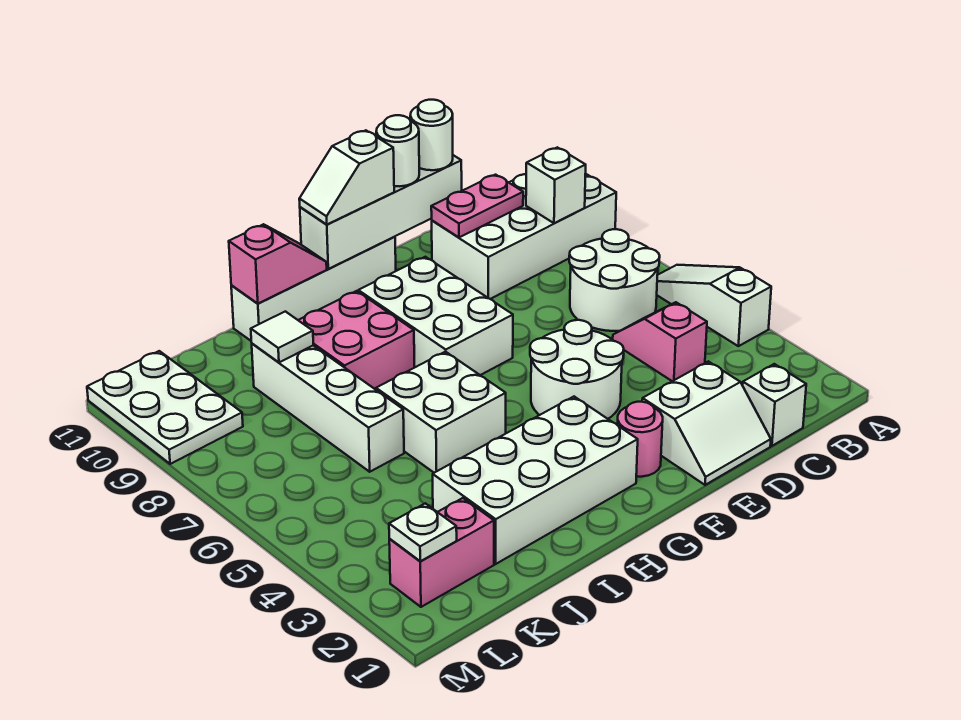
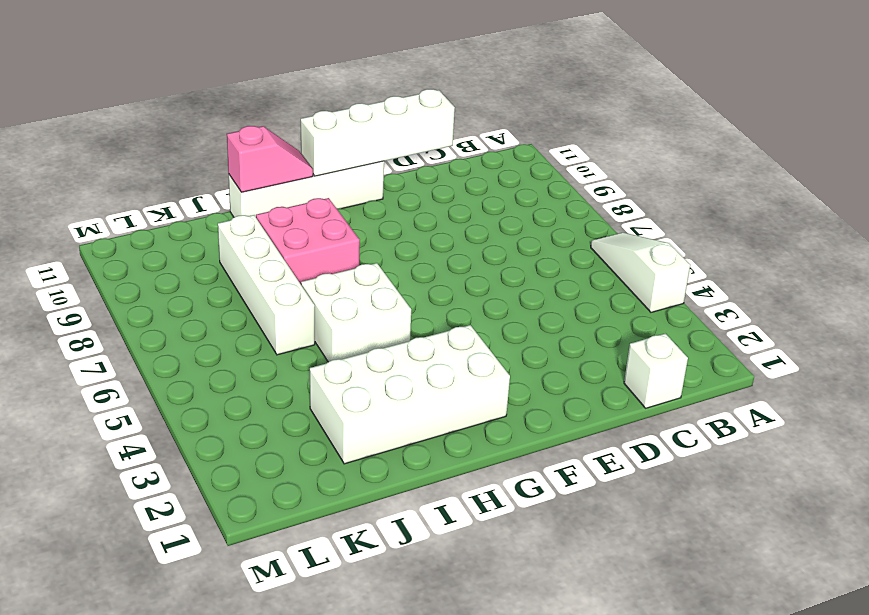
none -> white 2x4 brick [432,174,616,299]
none -> white 2x2 round brick [569,229,660,331]
none -> pink 1x2 slope [613,302,707,381]

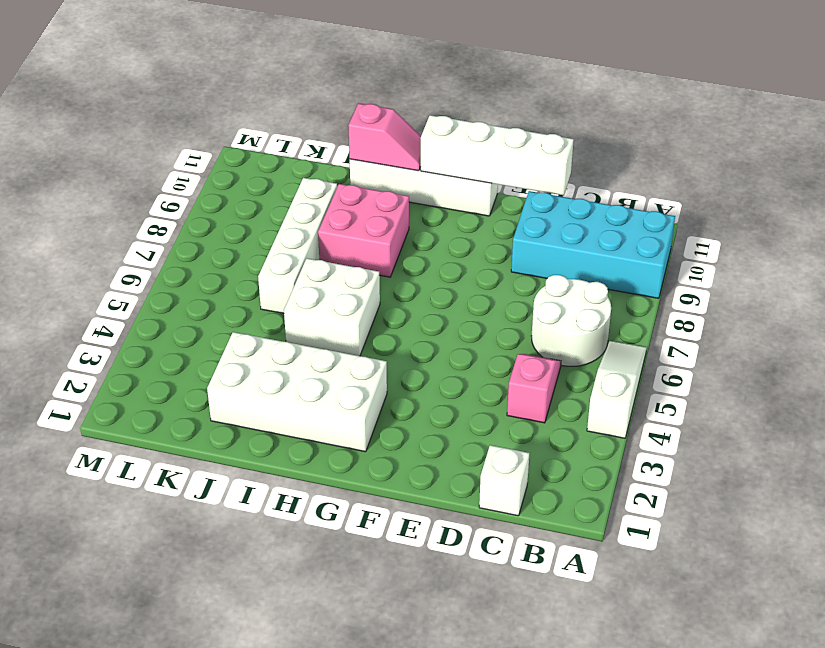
cyan 2x4 brick [511,191,675,298] -> white 2x4 brick [432,174,616,299]
none -> white 2x2 slope [642,361,771,485]
none -> white 2x2 round brick [530,320,624,419]
none -> pink 1x1 round brick [618,402,663,477]

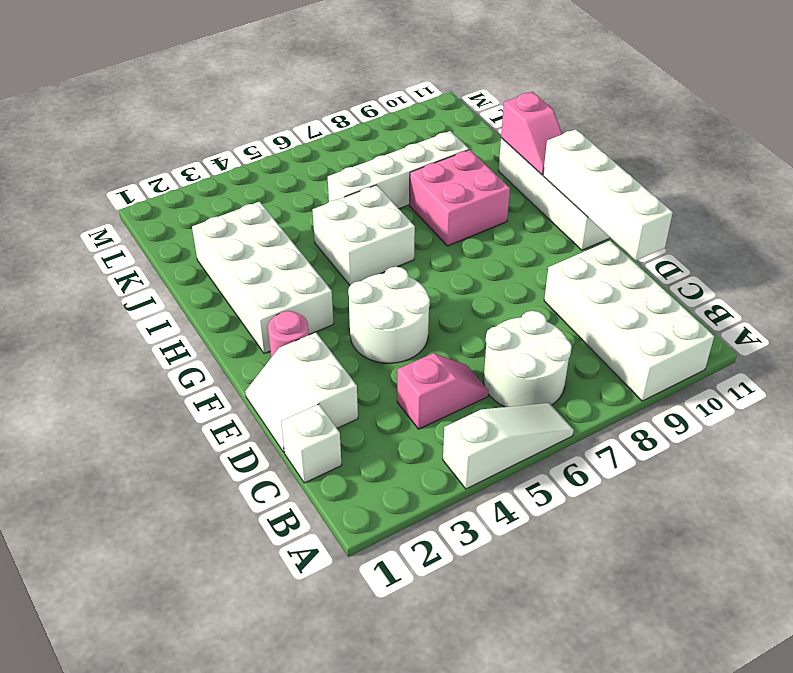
none -> white 2x3 brick [358,257,513,375]
none -> pink 1x2 brick [389,498,494,607]
none -> white 2x3 plate [87,351,243,464]

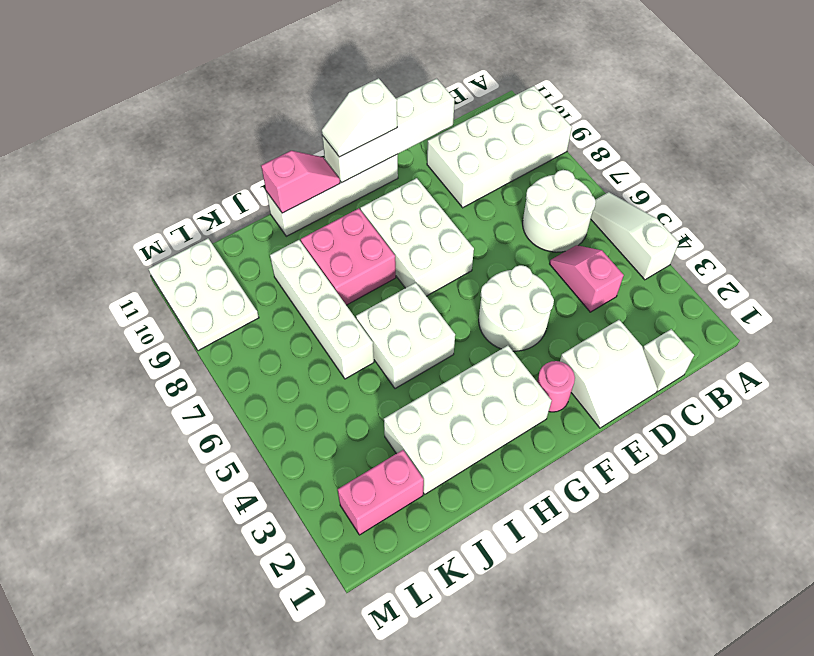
none -> white 1x1 brick [526,147,586,223]
none -> pink 1x2 plate [431,175,523,237]
none -> white 1x1 tile [251,311,313,362]

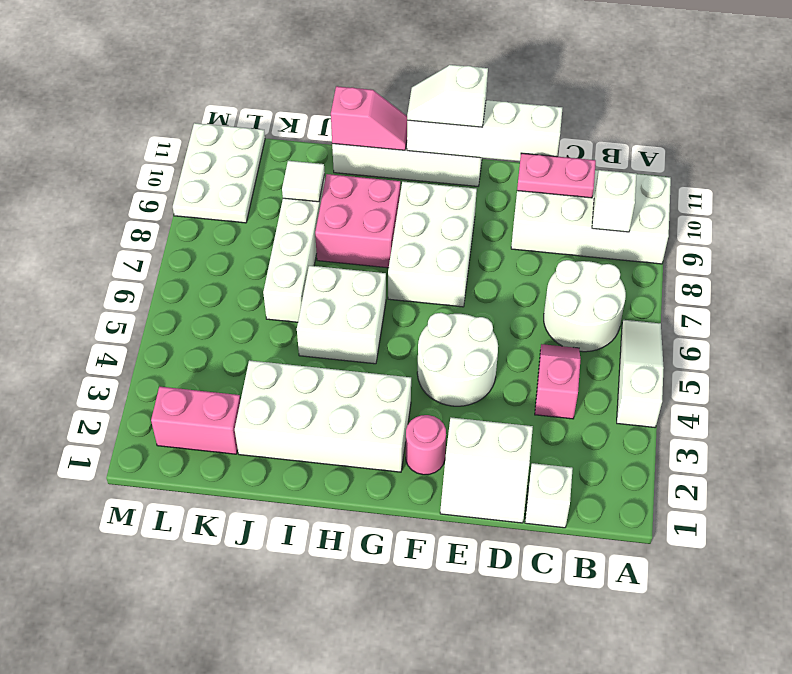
none -> white 1x1 plate [389,503,457,561]
none -> white 1x1 round brick [410,100,453,170]
none -> white 1x1 round brick [376,115,419,186]

